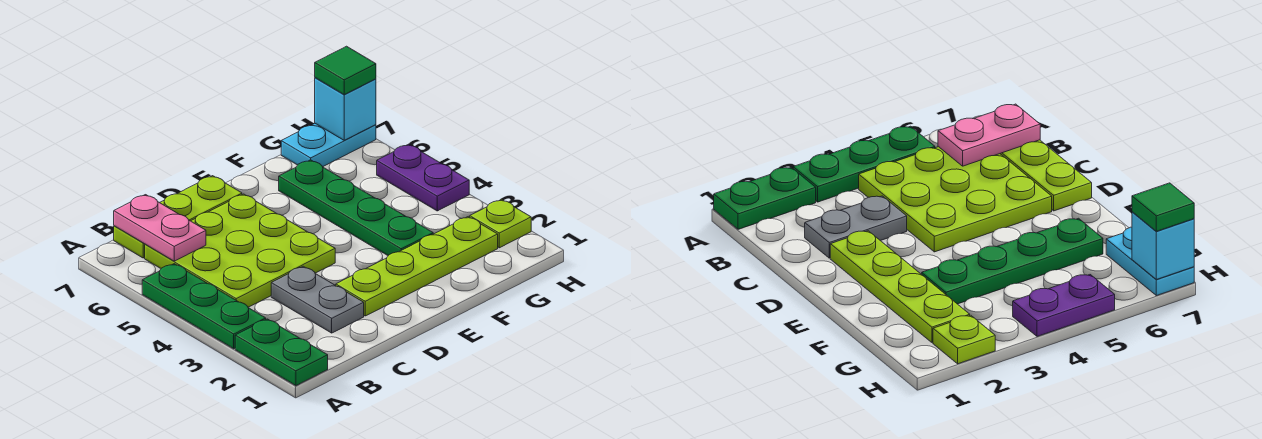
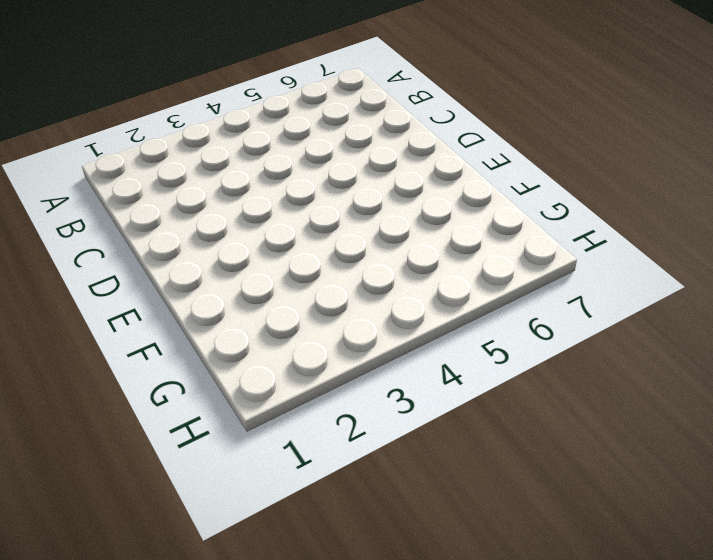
none -> green 1x2 plate [235,319,328,386]
none -> green 1x3 plate [142,264,266,349]
none -> lime 3x3 plate [145,194,335,307]

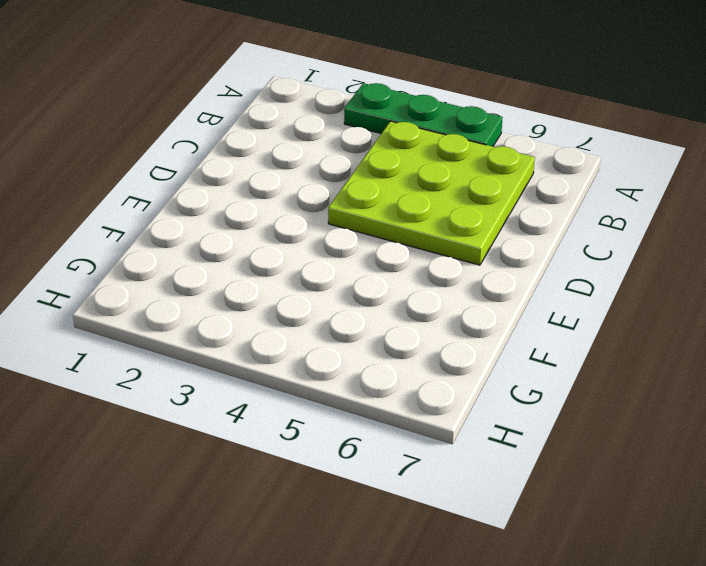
none -> green 1x2 plate [235,319,328,386]
none -> lime 1x3 plate [114,176,242,258]
none -> grey 1x2 plate [271,266,364,333]

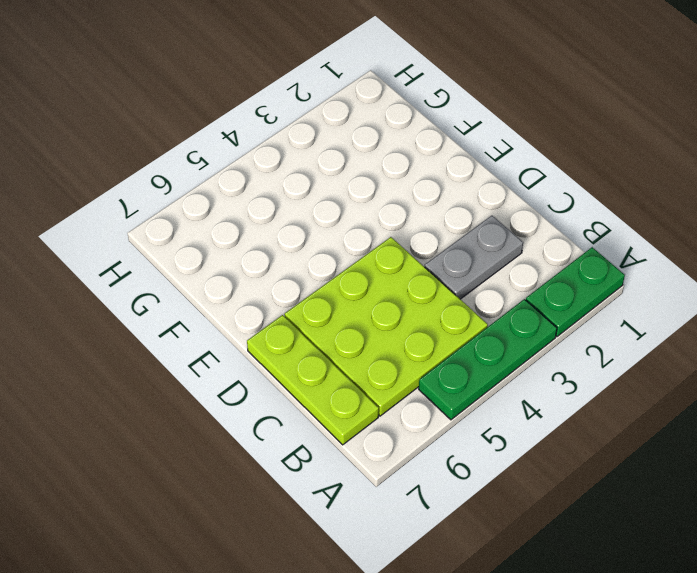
none -> lime 1x4 plate [336,217,498,316]
none -> green 1x4 plate [279,160,433,255]
none -> cyan 1x2 plate [281,124,376,167]

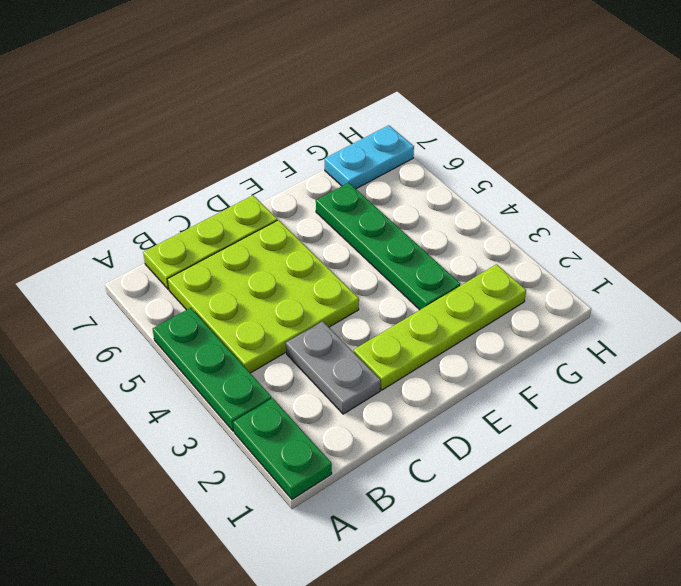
none -> lime 1x1 plate [470,199,531,248]
none -> purple 1x2 plate [377,144,469,211]
none -> pink 1x2 plate [114,195,206,261]

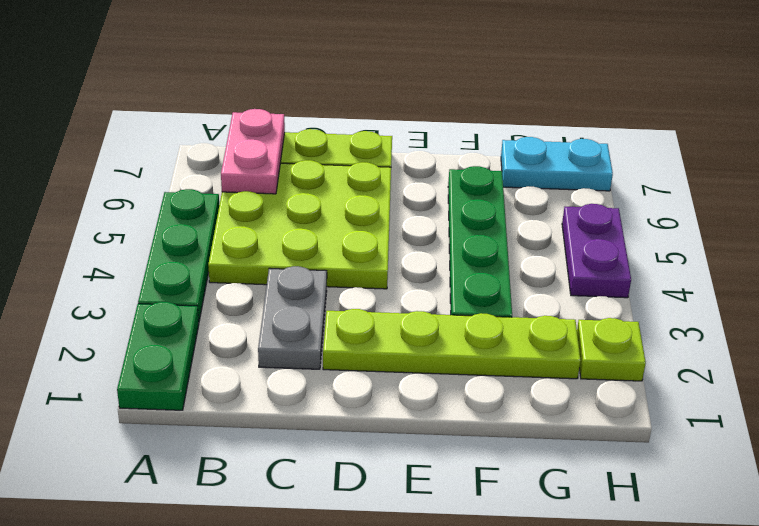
none -> cyan 1x1 brick [315,78,376,140]
none -> green 1x1 tile [315,46,376,95]

